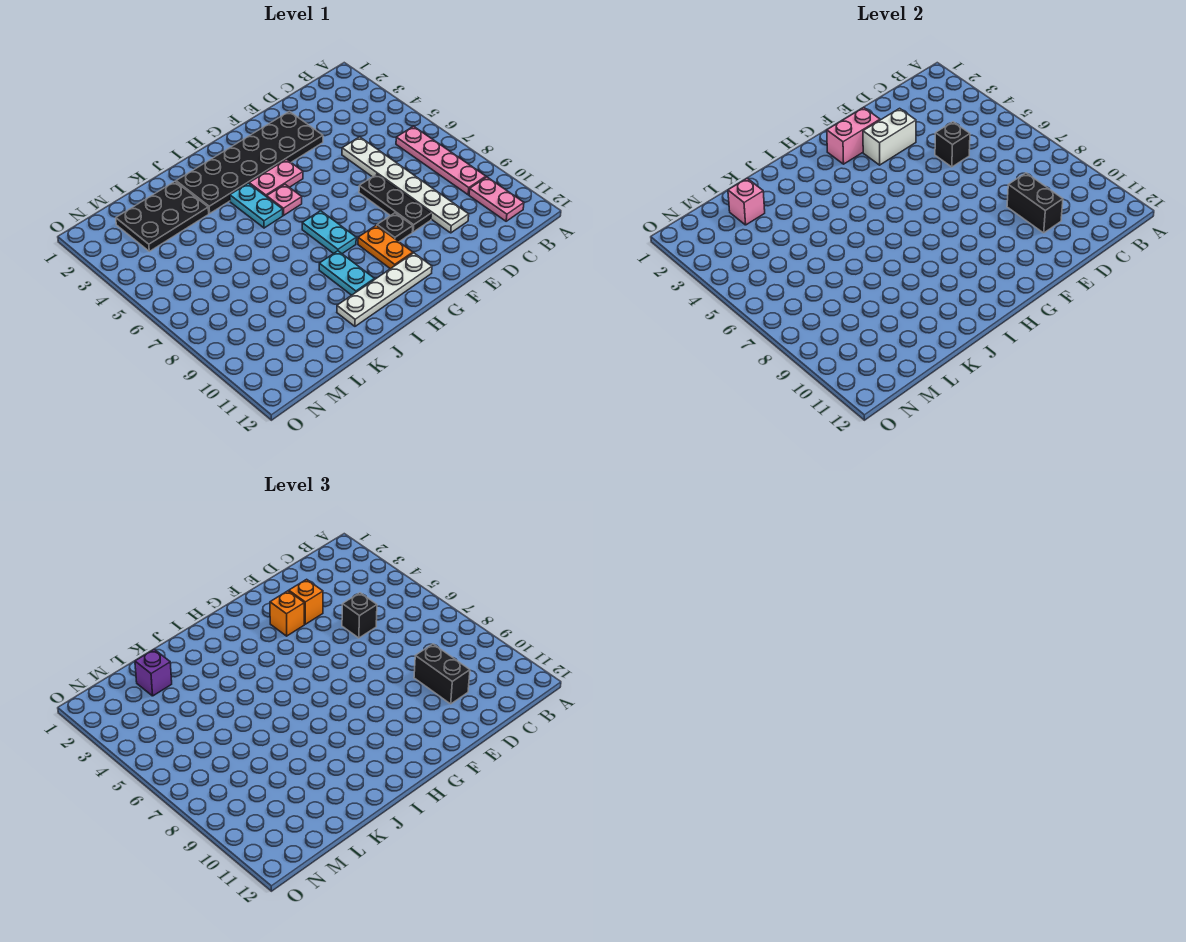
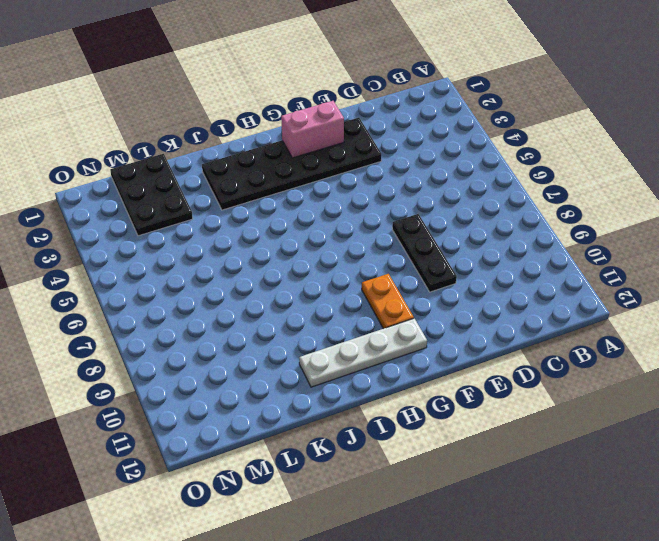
black 2x3 plate [110,154,193,236] -> black 2x3 plate turned to [116,182,209,251]
none -> pink 1x4 plate [396,126,486,195]
none -> pink 1x2 plate [469,177,524,221]
none -> white 1x6 plate [342,137,469,233]

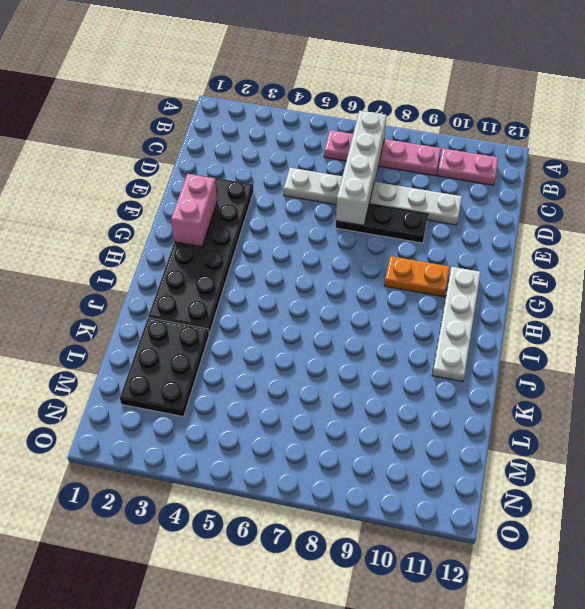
white 1x4 brick [336,111,387,225] -> none
none -> black 1x1 plate [377,213,413,242]
none -> pink 1x2 plate [249,159,303,197]
none -> pink 1x1 plate [267,184,302,215]

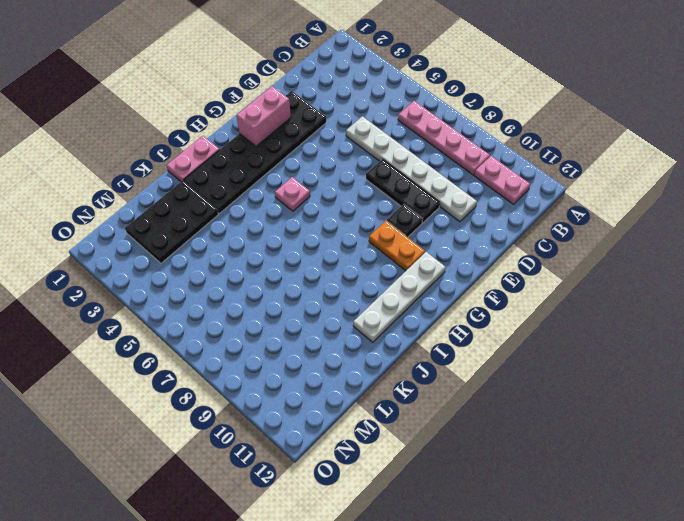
pink 1x2 plate [167,136,220,181] -> pink 1x2 plate moved to [249,159,303,197]
none -> cyan 1x2 plate [302,211,356,254]
none -> cyan 1x2 plate [230,183,283,228]
none -> cyan 1x2 plate [319,251,374,295]

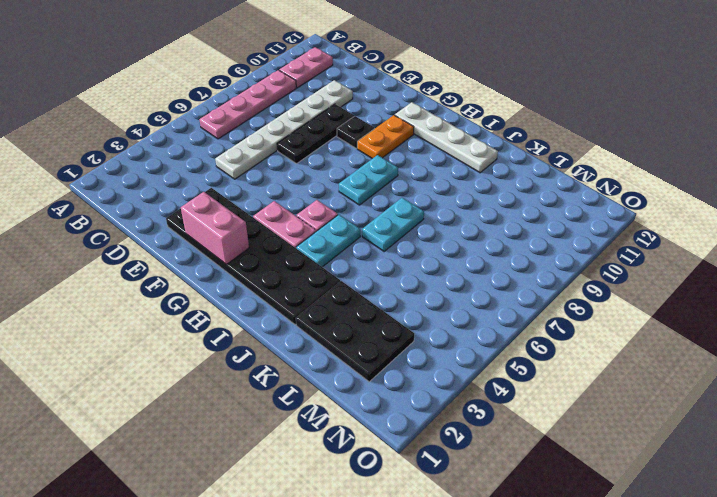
cyan 1x2 plate [362,198,424,251] -> cyan 1x2 plate moved to [319,251,374,295]
none -> black 1x1 brick [935,122,970,167]
none -> black 1x2 brick [1007,173,1063,233]
none -> white 1x2 brick [863,108,916,165]

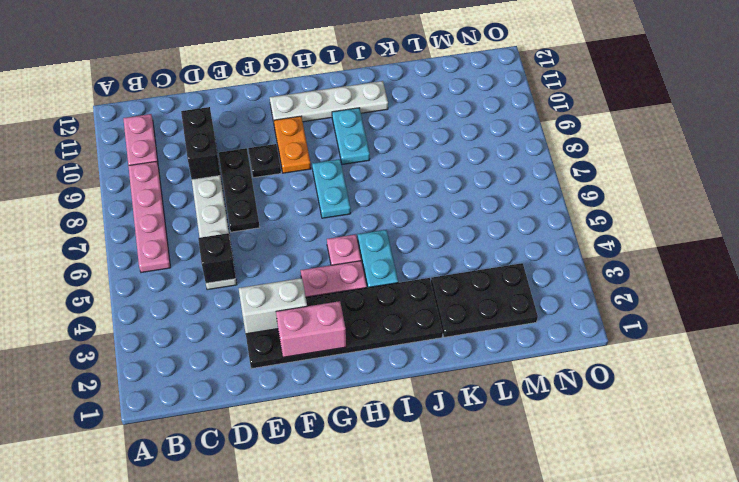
none -> pink 1x1 brick [728,178,765,225]
none -> black 1x1 brick [342,593,377,638]
none -> black 1x2 brick [414,644,470,704]

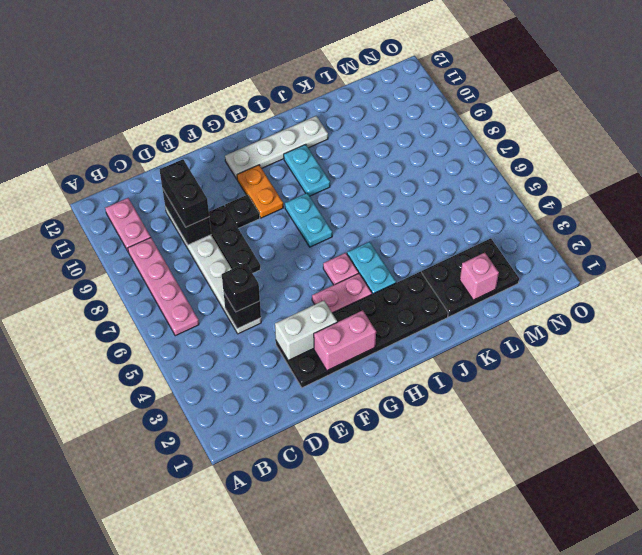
none -> orange 1x1 brick [289,579,323,624]
none -> orange 1x1 brick [270,591,304,636]
none -> purple 1x1 brick [135,649,172,696]

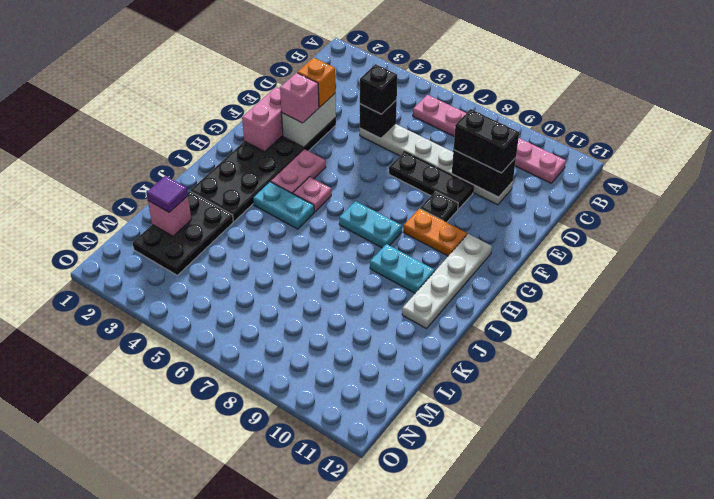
pink 1x1 brick [280,73,319,123] -> orange 1x1 brick [270,591,304,636]
purple 1x1 tile [147,176,188,212] -> purple 1x1 brick [135,649,172,696]

